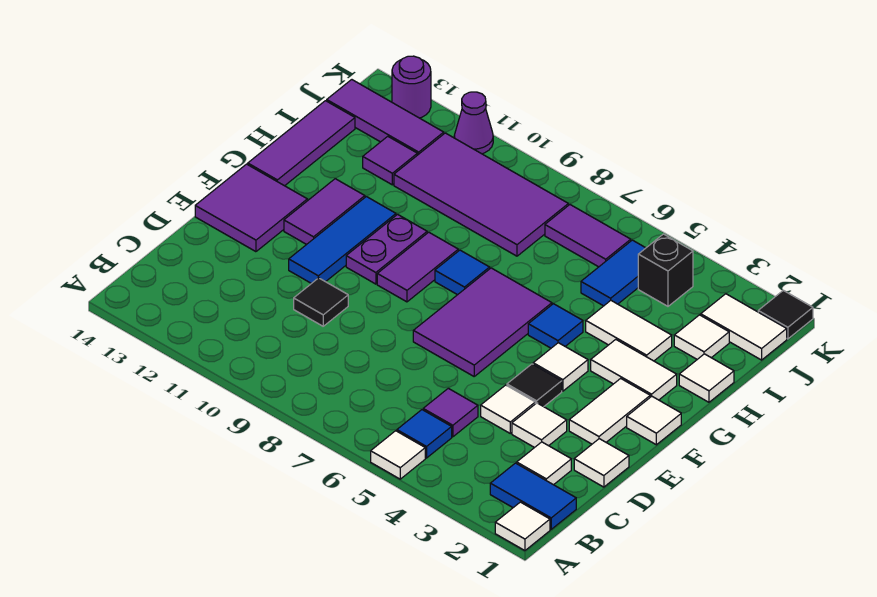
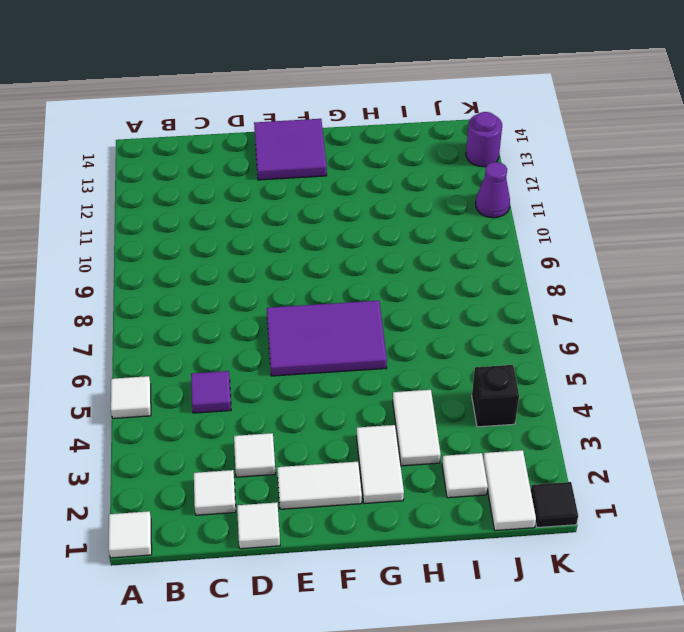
none -> blue 1x2 tile [490,463,576,529]
none -> blue 1x1 tile [397,410,452,458]
none -> white 1x1 tile [481,385,535,433]
none -> black 1x1 tile [294,278,348,326]

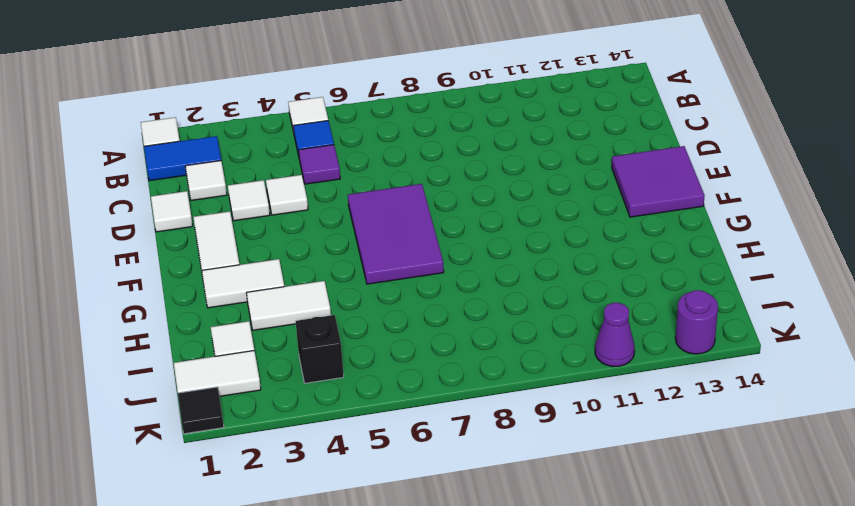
none -> black 1x1 tile [294,278,348,326]
none -> black 1x1 tile [507,364,562,407]
none -> blue 1x3 tile [289,197,396,284]
none -> white 1x1 tile [627,396,681,445]

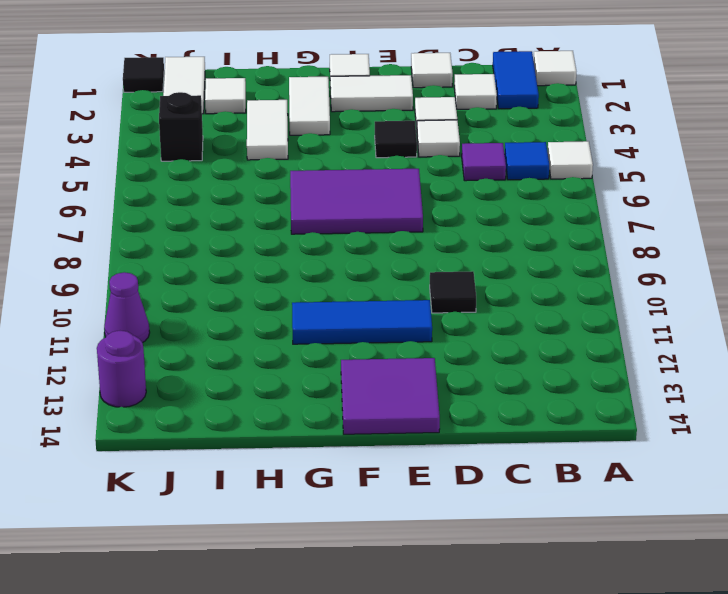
none -> white 1x1 tile [533,343,588,391]
none -> purple 1x2 tile [377,232,458,302]
none -> purple 1x2 plate [346,214,427,284]
none -> purple 1x2 tile [284,179,365,245]

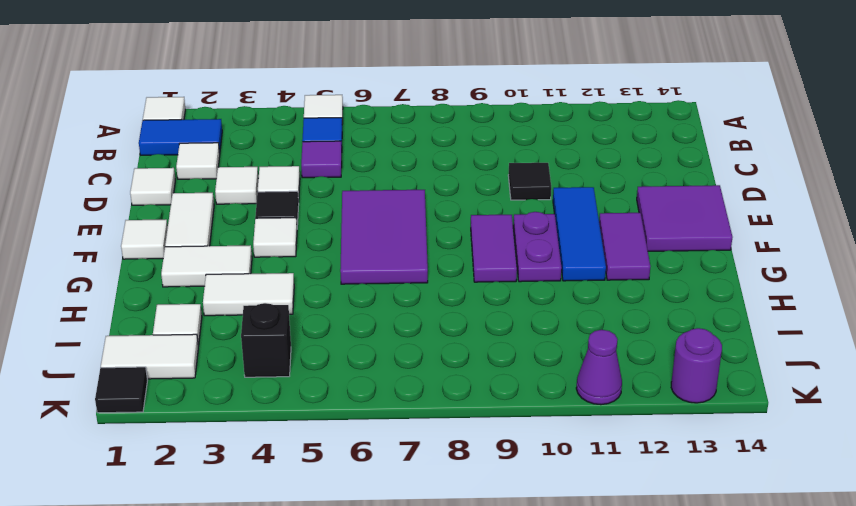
none -> blue 1x1 tile [528,304,583,348]
none -> blue 1x1 tile [435,250,490,295]
none -> purple 1x3 tile [248,101,355,186]
none -> white 1x1 tile [679,354,734,402]

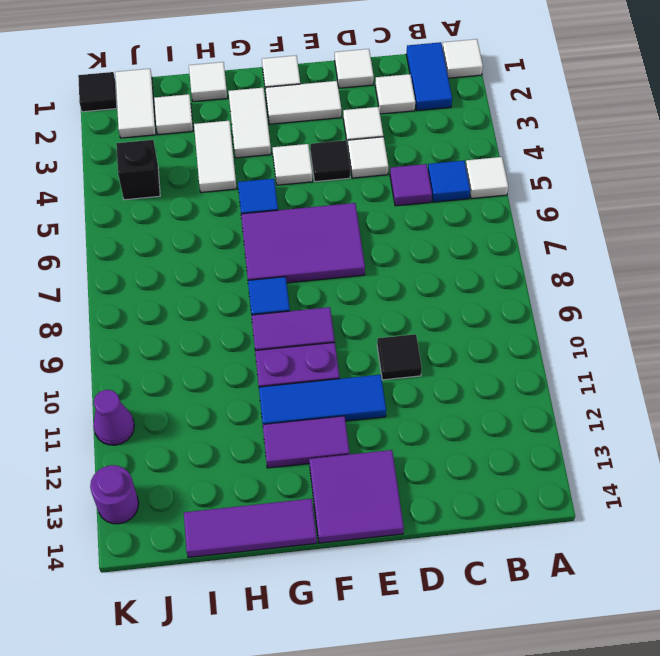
none -> blue 1x2 tile [581,240,645,306]
none -> purple 2x4 tile [394,133,568,256]
none -> purple 1x1 tile [363,136,417,185]
none -> purple 1x2 tile [545,205,631,267]

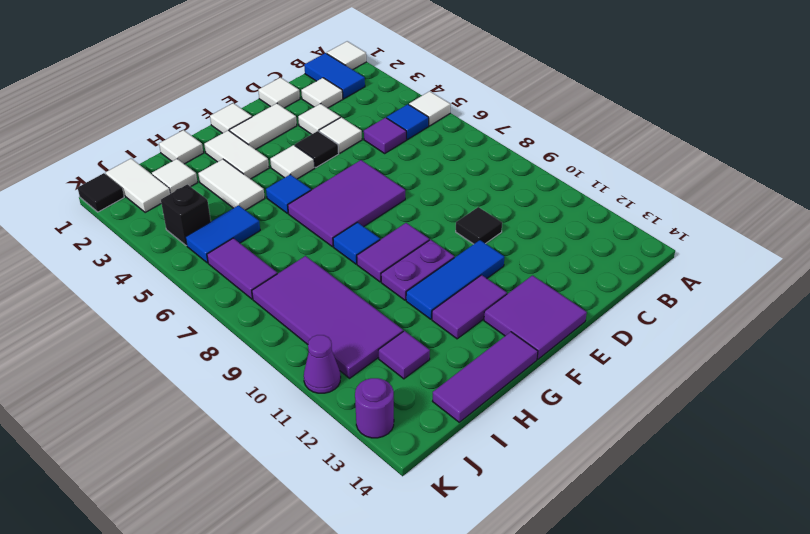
none -> purple 1x3 tile [327,80,444,155]

